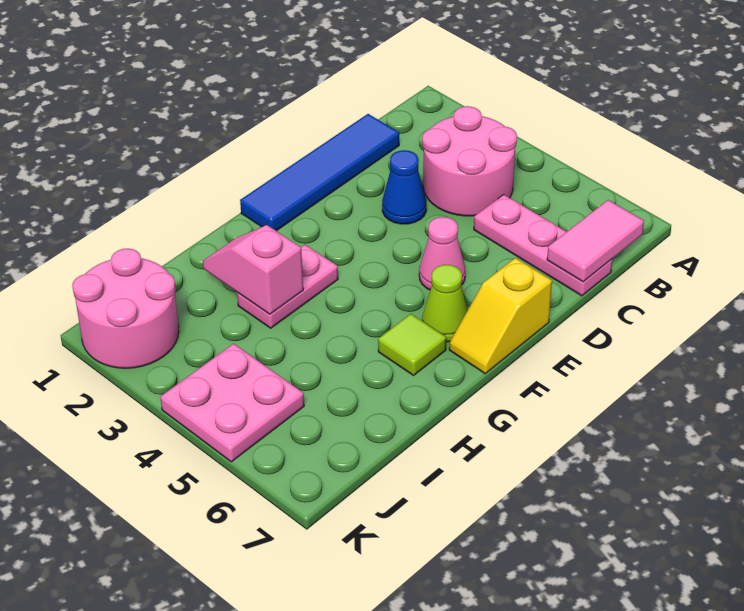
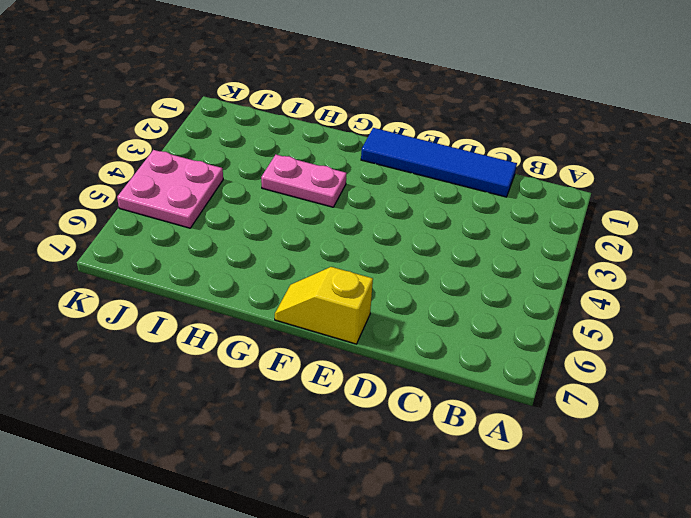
none -> pink 2x2 round brick [422,106,517,216]
none -> pink 1x3 plate [474,195,612,296]
none -> blue 1x1 cone [382,150,426,224]

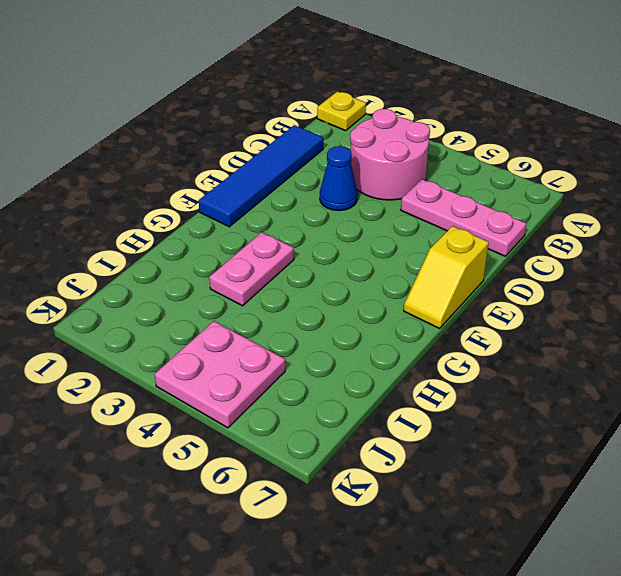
yellow 1x1 plate [317,91,366,131] -> none
none -> pink 1x1 cone [419,217,465,290]
none -> lime 1x1 cone [422,265,468,342]
none -> lime 1x1 tile [378,314,446,376]

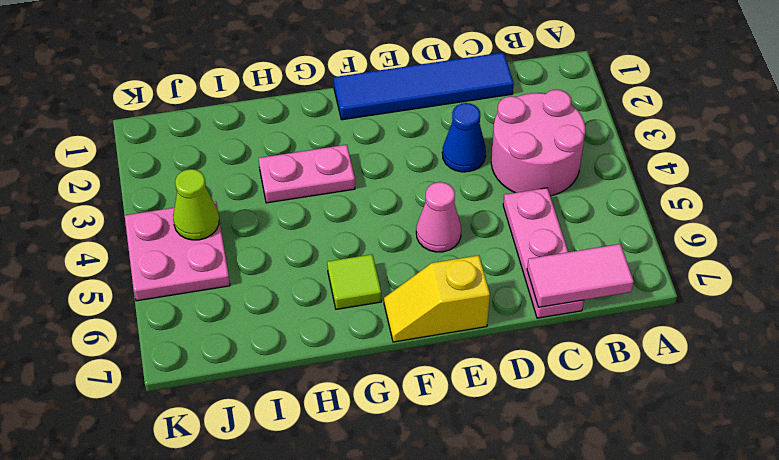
lime 1x1 cone [173,169,219,240] -> lime 1x1 cone moved to [422,265,468,342]
none -> pink 2x2 round brick [72,249,179,368]
none -> pink 1x2 slope [203,225,303,314]

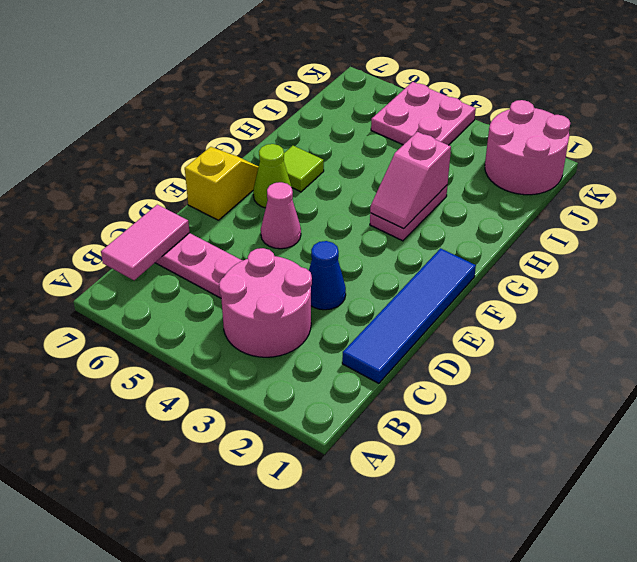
pink 1x2 slope [370,132,451,229] -> pink 1x2 slope turned to [203,225,303,314]

